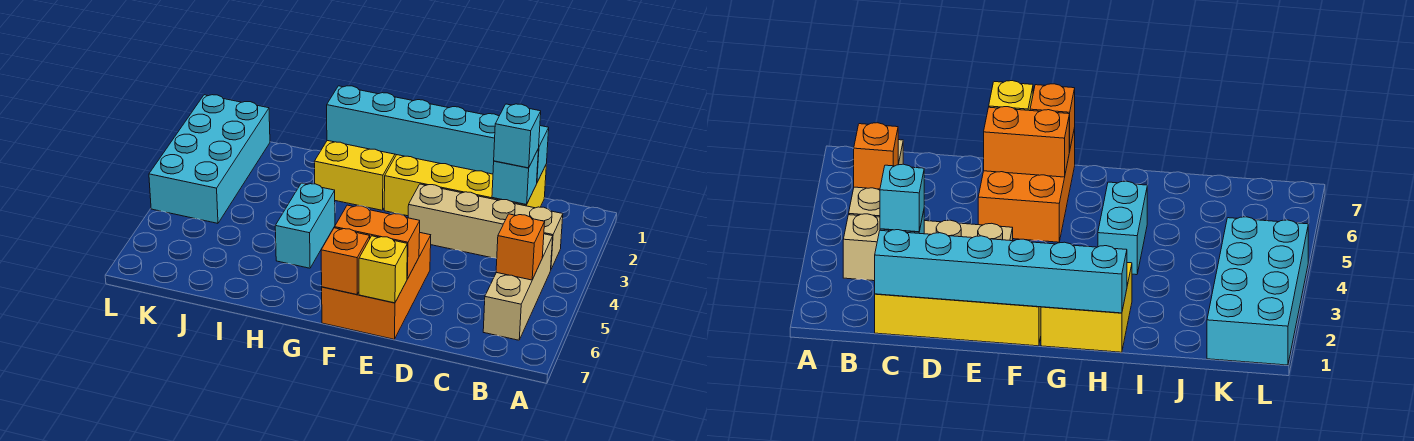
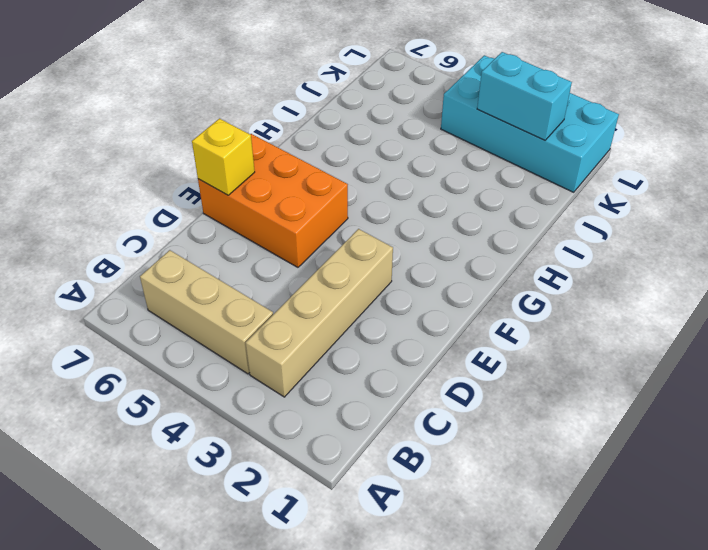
cyan 1x2 brick [477,52,572,140] -> cyan 1x2 brick moved to [275,183,335,268]
none -> yellow 2x4 brick [384,155,546,216]
none -> yellow 2x2 brick [314,141,396,210]
none -> orange 1x1 brick [496,214,545,280]

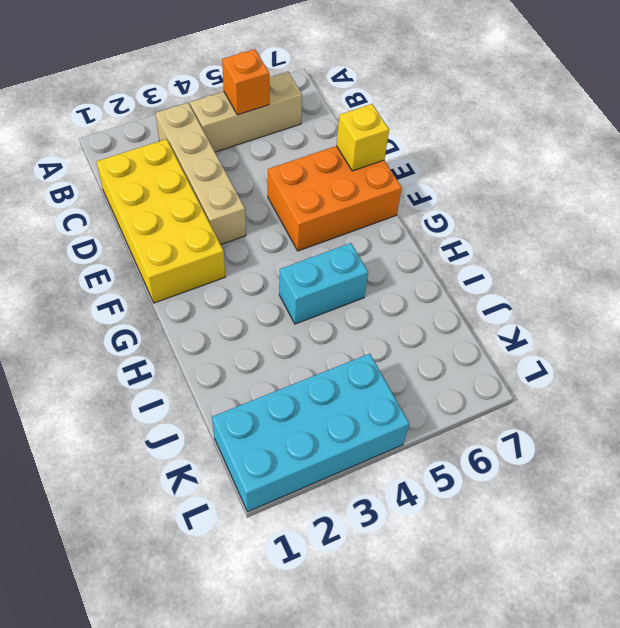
none -> yellow 2x2 brick [314,141,396,210]
none -> cyan 1x6 brick [327,86,549,182]
none -> cyan 1x1 brick [492,150,538,204]

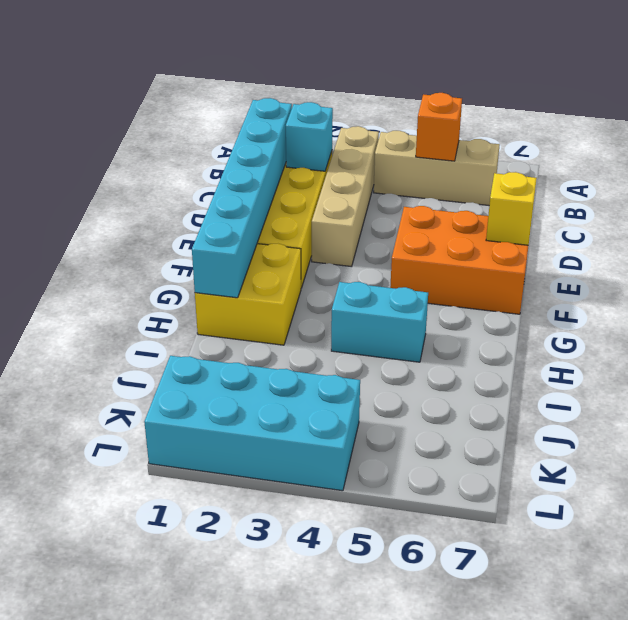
none -> orange 1x2 brick [335,205,420,279]
none -> orange 1x1 brick [321,228,370,294]
none -> cyan 1x1 brick [494,104,541,168]

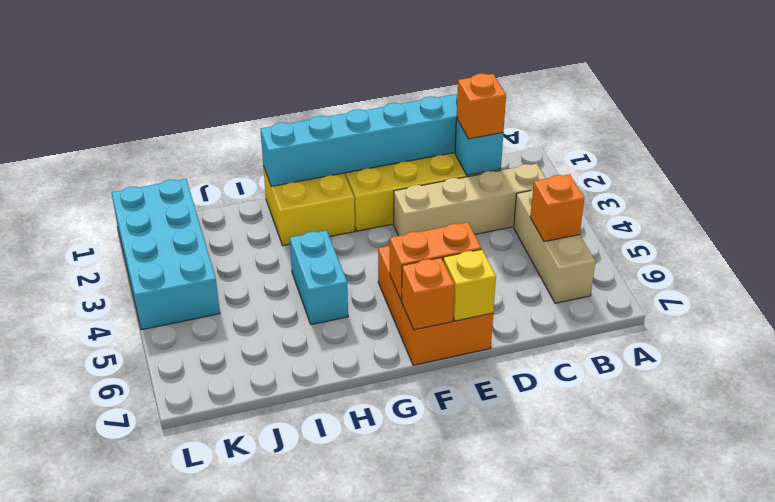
orange 1x1 brick [457,74,506,139] -> cyan 1x1 brick [494,104,541,168]

